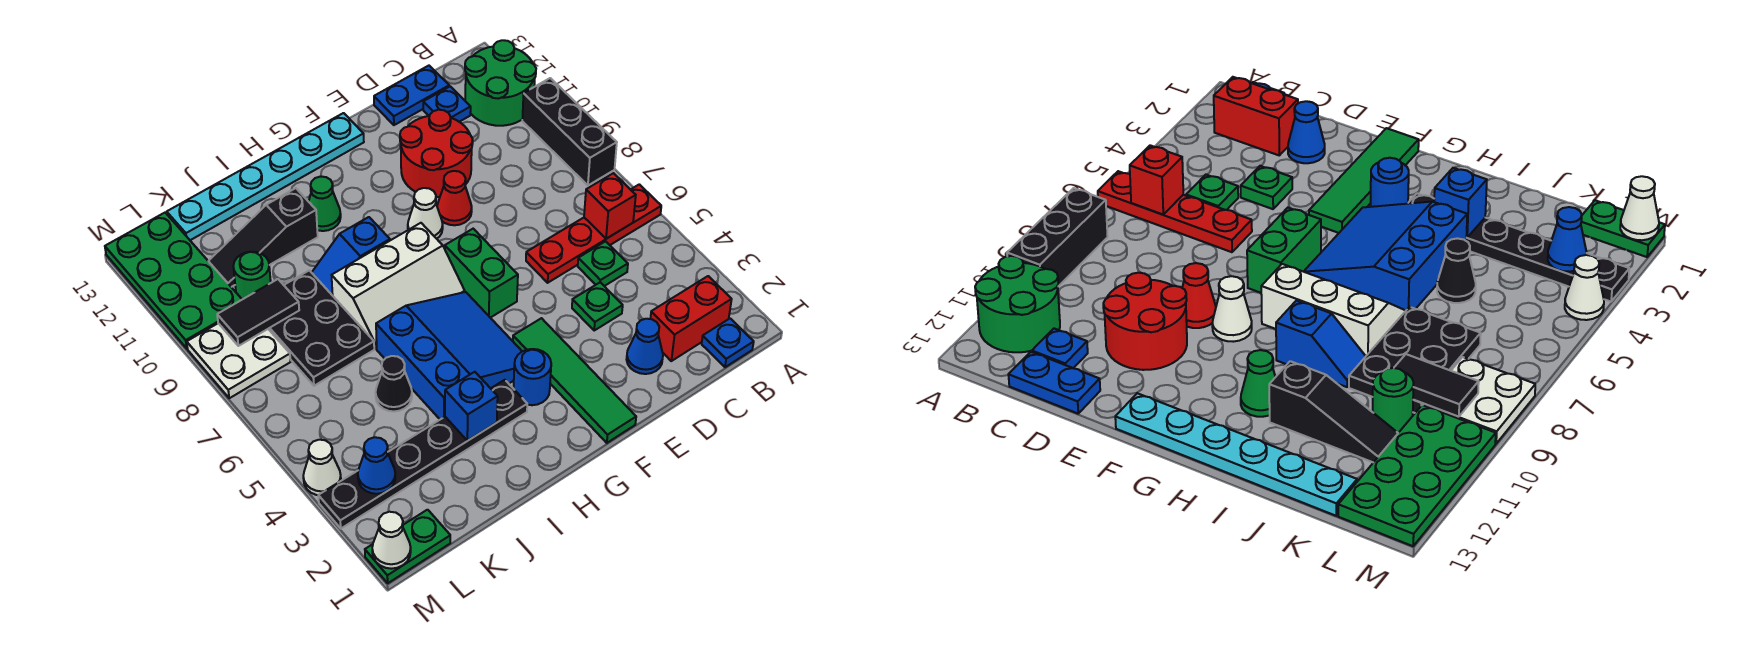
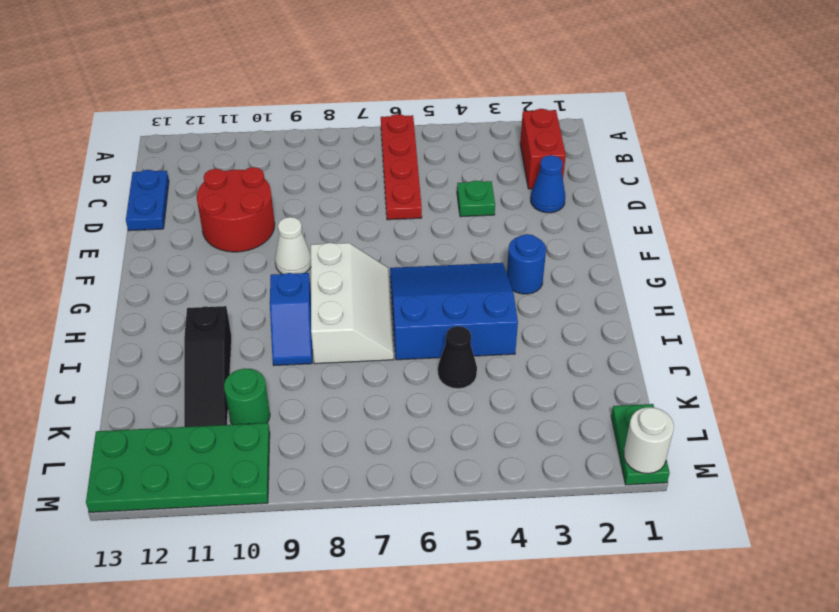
white 1x1 round brick [624,407,674,474] -> white 1x1 cone [372,512,411,569]
none -> black 1x3 brick [522,78,617,185]
none -> green 2x2 round brick [465,40,536,126]
none -> blue 1x1 plate [702,319,754,367]
none -> green 1x1 plate [578,241,628,286]

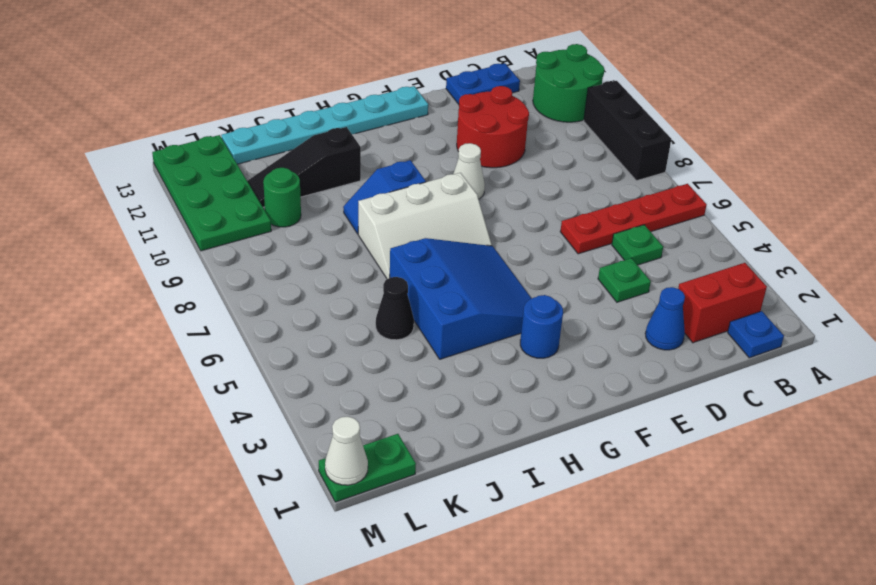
none -> blue 1x1 plate [423,86,471,122]
none -> red 1x1 cone [437,171,472,225]
none -> green 1x4 tile [513,318,636,443]
none -> green 1x2 brick [445,229,518,318]

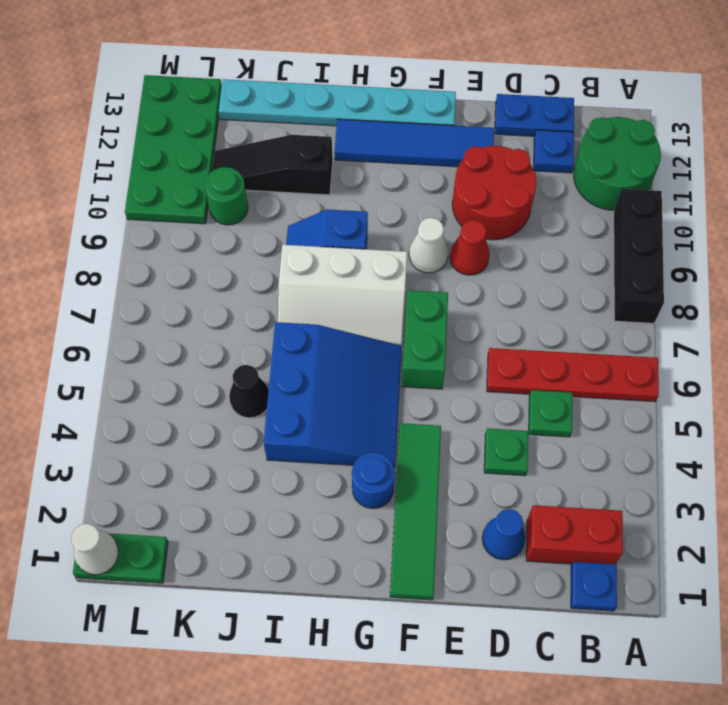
blue 1x4 tile [334,119,494,167] -> none
none -> black 1x6 plate [318,380,527,528]
none -> green 1x1 cone [309,177,341,231]
none -> black 2x3 plate [269,270,374,386]
none -> white 2x2 plate [187,323,291,398]

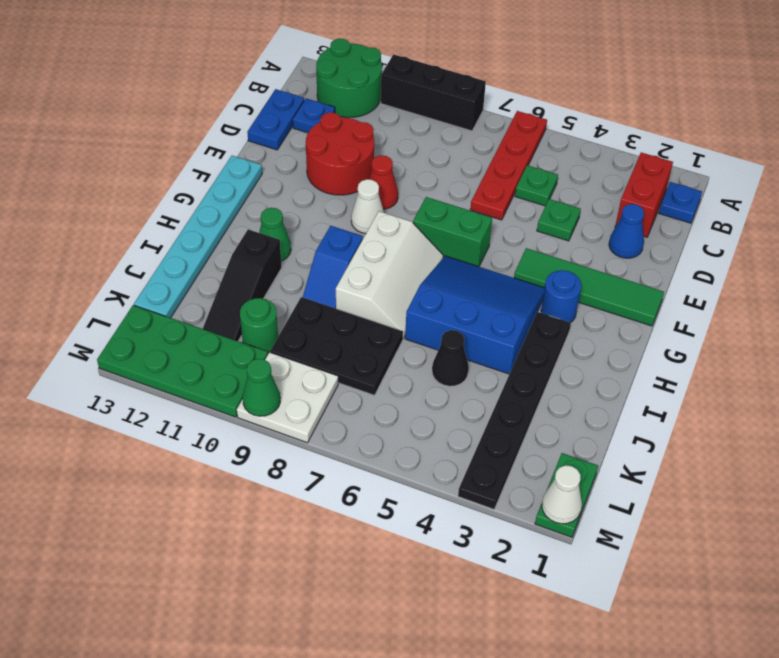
green 1x1 cone [243,359,280,416] -> none
none -> white 1x1 cone [303,440,341,495]
none -> red 1x1 brick [584,173,636,239]
none -> blue 1x1 brick [445,372,498,441]
none -> black 1x2 tile [217,279,299,346]

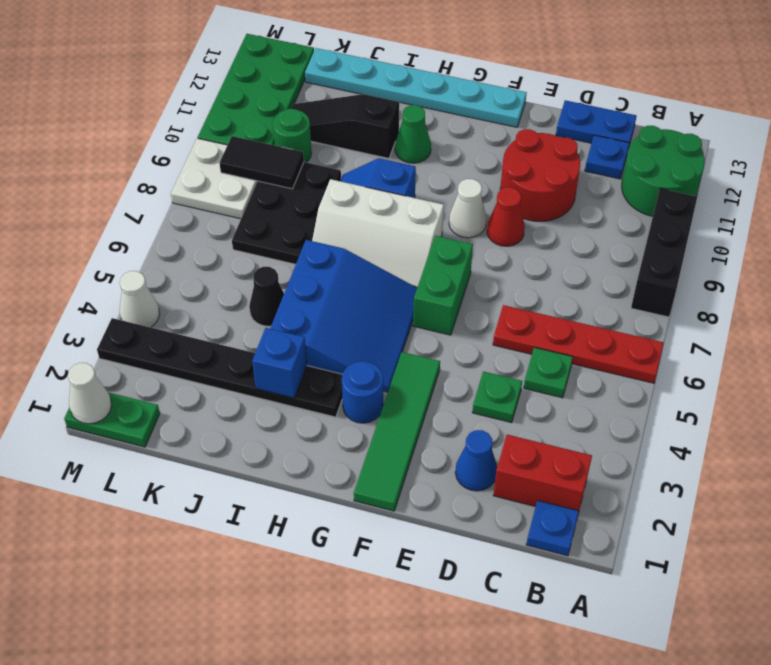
none -> red 1x1 brick [584,173,636,239]
none -> blue 1x1 cone [358,437,395,494]

